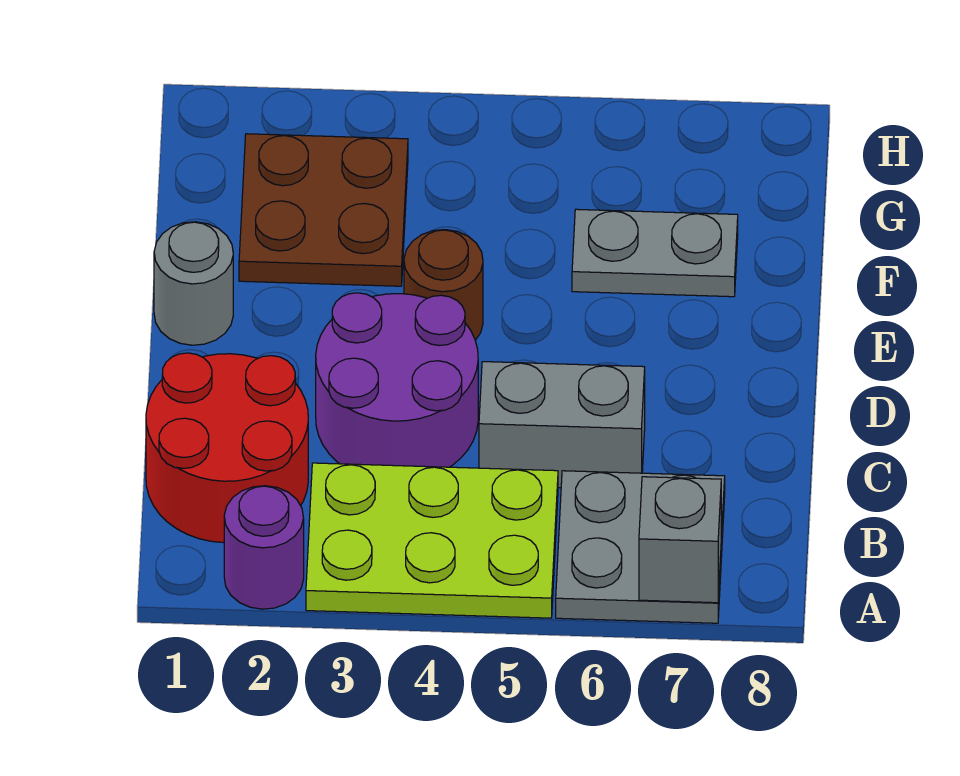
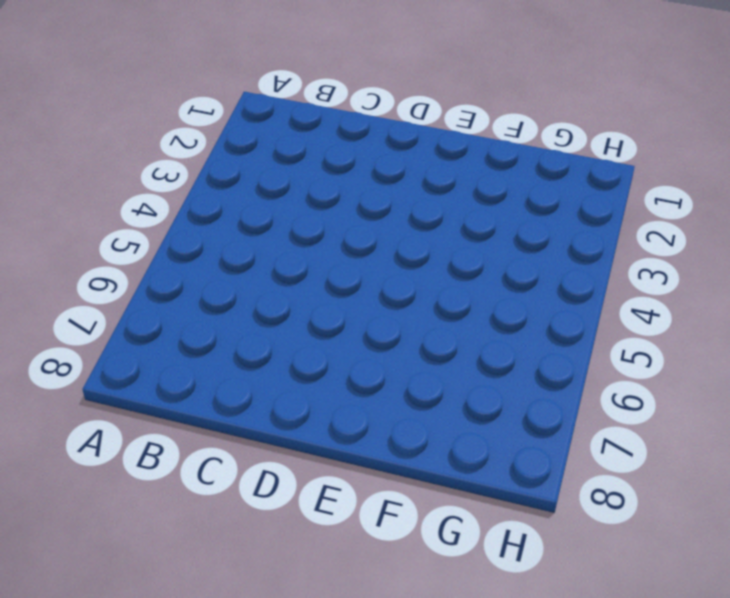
none -> purple 1x1 round brick [224,486,304,609]
none -> lime 2x3 plate [306,463,558,618]

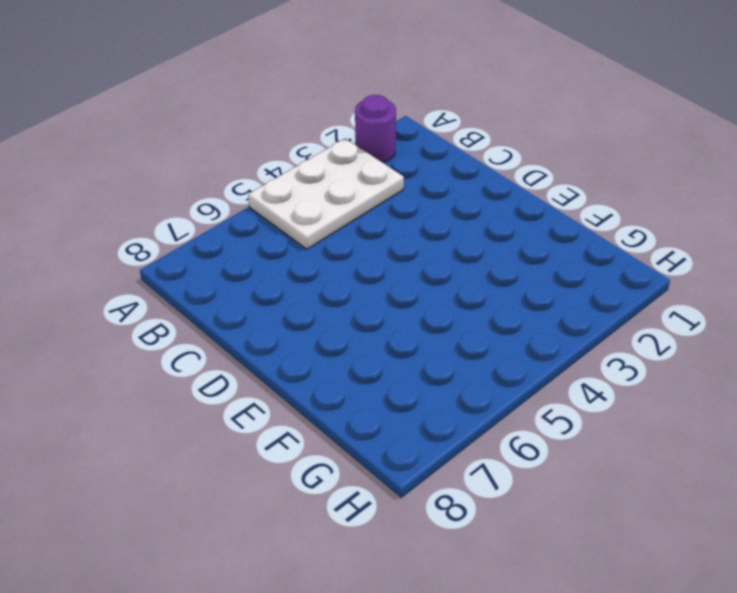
white 2x3 plate [248,138,404,249] -> lime 2x3 plate [306,463,558,618]
none -> grey 2x2 plate [556,471,725,623]
none -> red 2x2 round brick [146,353,308,543]

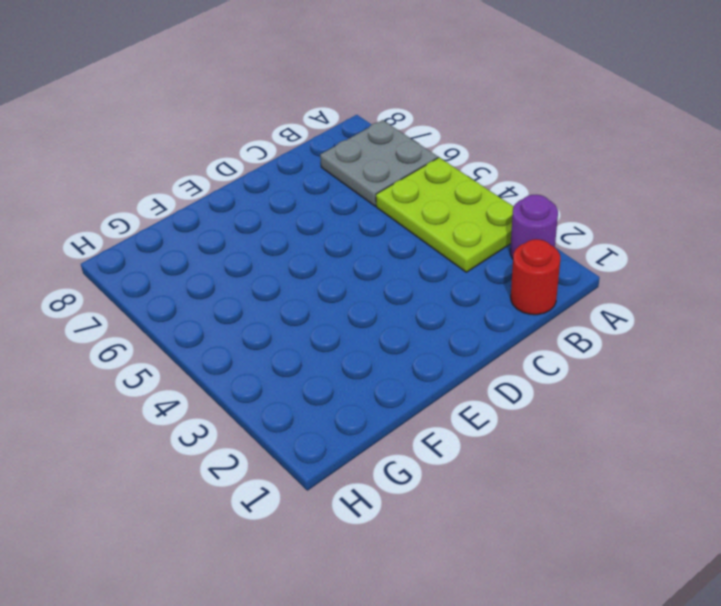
red 1x1 round brick [511,239,560,315] -> red 2x2 round brick [146,353,308,543]
none -> purple 2x2 round brick [316,293,478,467]
none -> grey 1x2 brick [479,362,645,488]

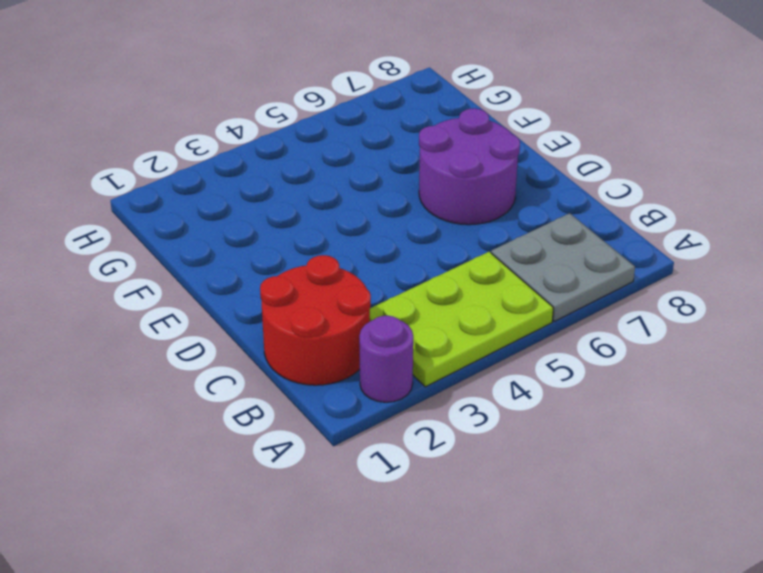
purple 2x2 round brick [419,108,520,225] -> purple 2x2 round brick moved to [316,293,478,467]
none -> grey 1x2 brick [479,362,645,488]
none -> grey 1x1 round brick [154,222,233,345]

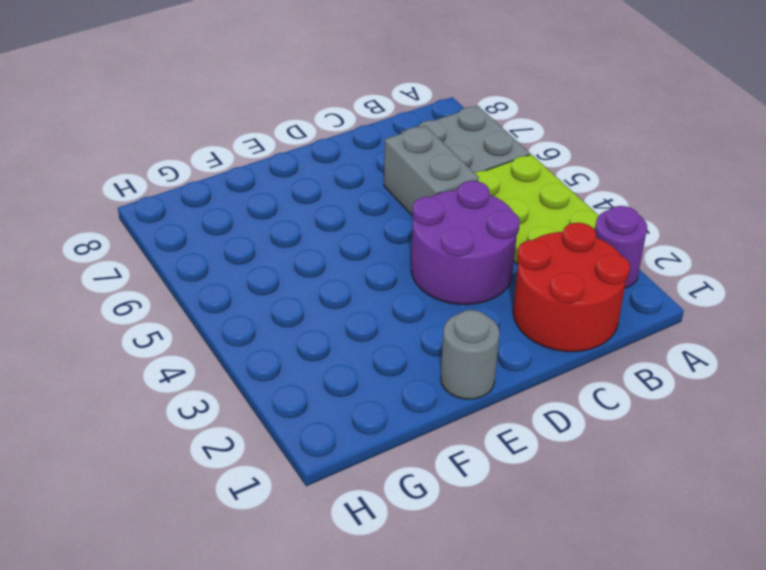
none -> brown 1x1 round brick [404,230,483,340]
none -> brown 2x2 plate [239,134,408,286]

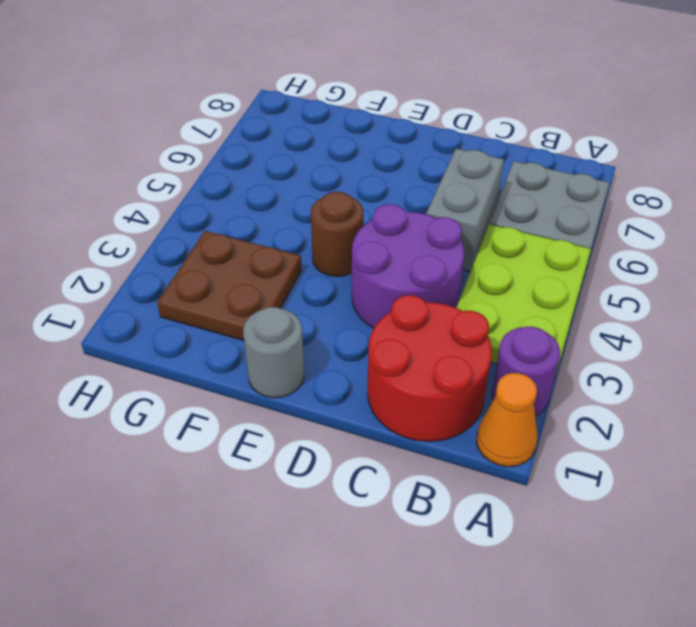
orange 1x1 cone [476,373,537,467] -> none
none -> grey 1x2 plate [572,209,738,297]
none -> grey 1x1 brick [639,477,721,603]

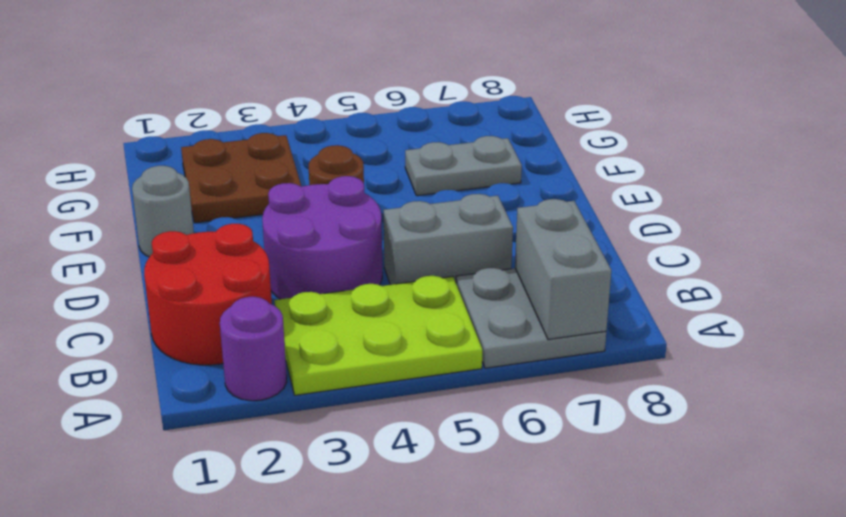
grey 1x2 brick [515,199,611,339] -> grey 1x1 brick [639,477,721,603]

